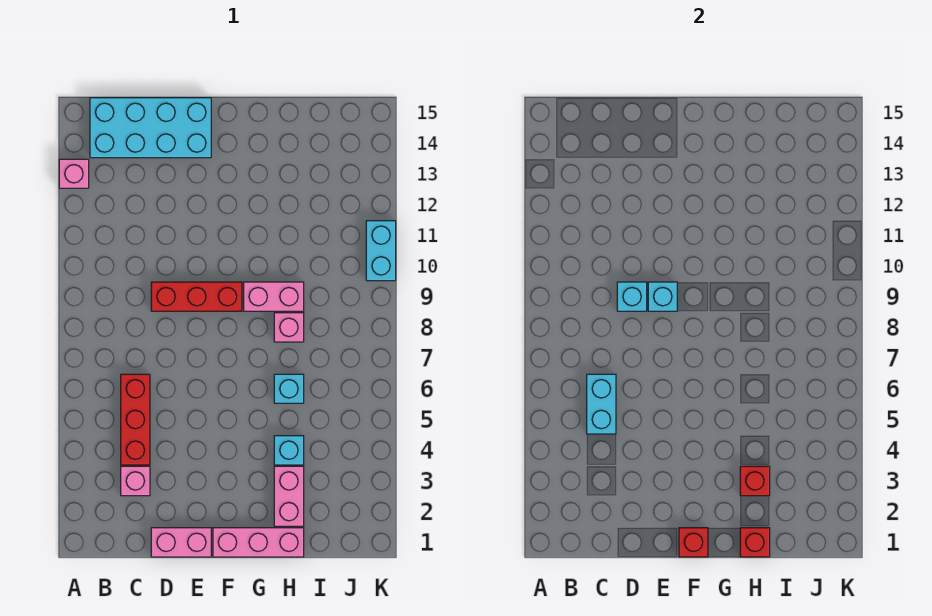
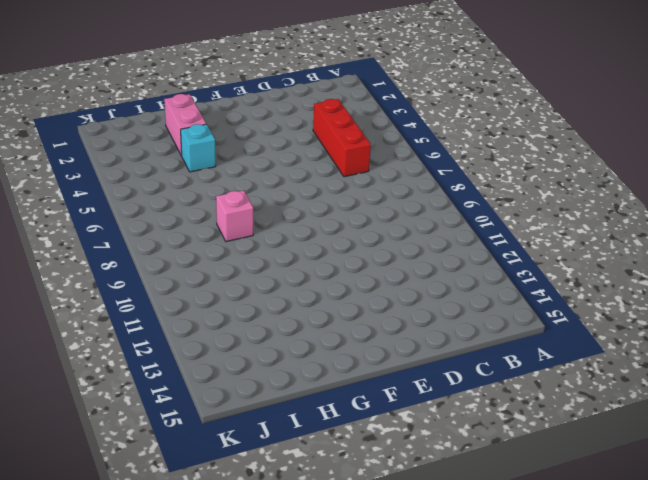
none -> pink 1x1 brick [59,159,89,188]
none -> cyan 2x4 brick [90,98,211,158]
none -> pink 1x1 brick [121,466,150,496]

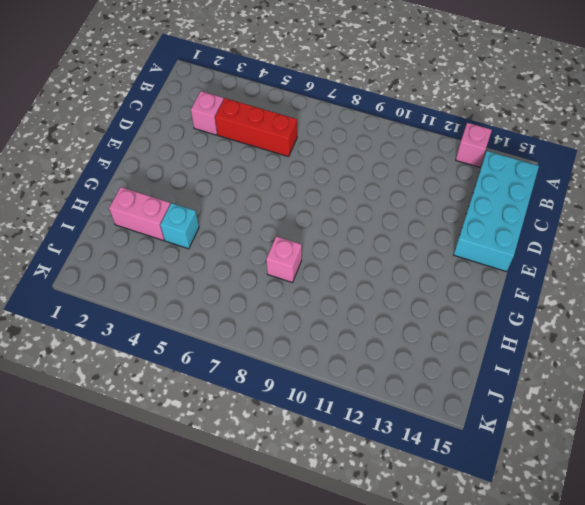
none -> pink 1x2 brick [151,528,211,557]
none -> red 1x3 brick [151,282,242,311]
none -> pink 1x3 brick [213,528,304,557]

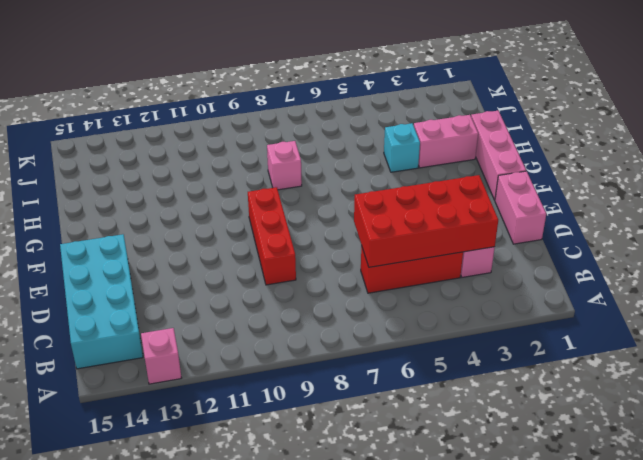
red 2x4 brick [354,175,498,267] -> cyan 1x2 brick [587,374,616,434]
none -> pink 1x2 brick [244,282,304,311]
none -> cyan 1x1 brick [274,374,304,403]
none -> cyan 1x2 brick [366,221,396,281]

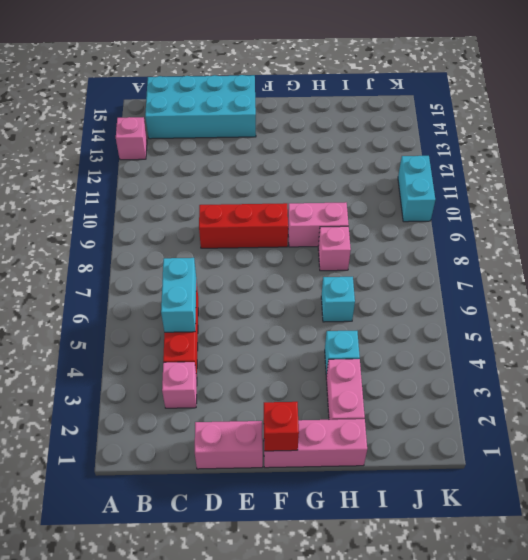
none -> cyan 1x1 brick [617,282,647,311]
none -> cyan 1x1 brick [648,282,677,311]
none -> red 1x1 brick [740,528,770,557]

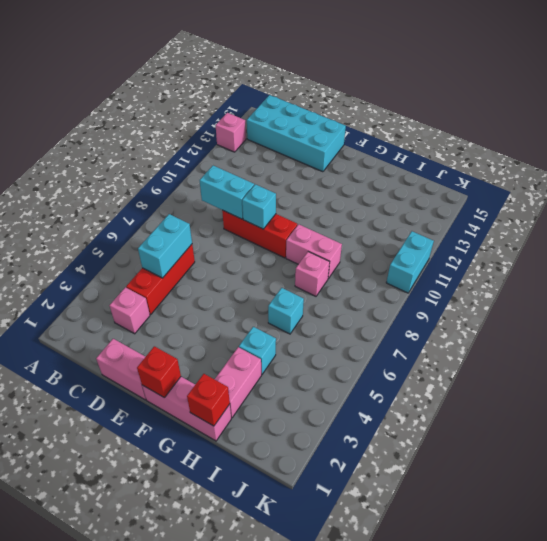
cyan 1x2 brick [200,166,254,219] -> cyan 1x1 brick [617,282,647,311]
none -> red 1x1 brick [740,466,770,496]

